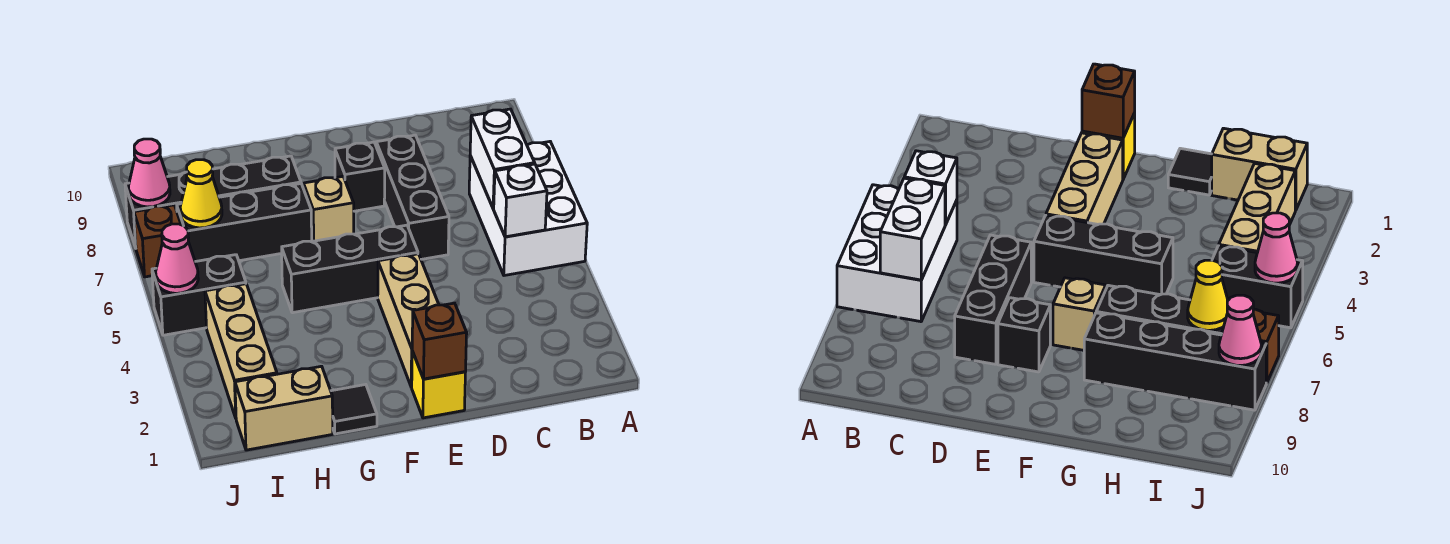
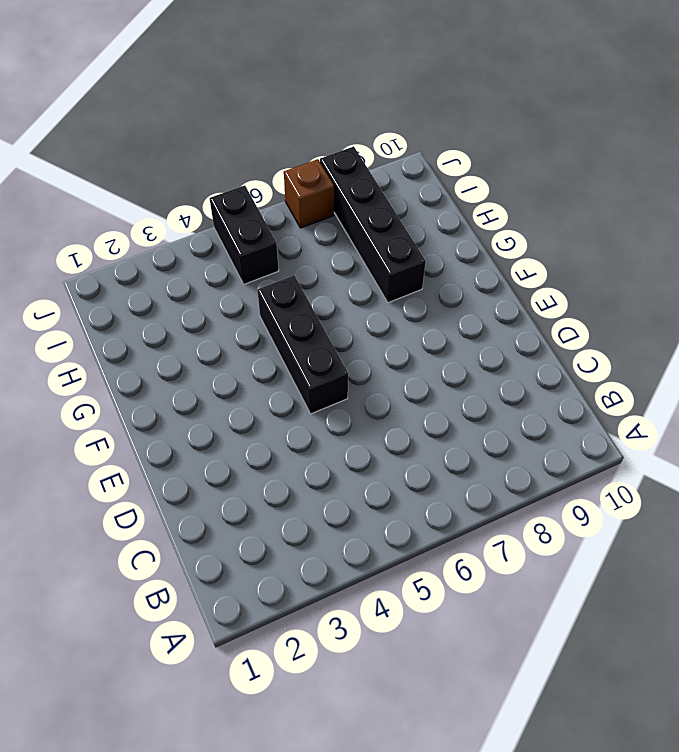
none -> white 2x3 brick [469,142,587,275]
none -> black 1x3 brick [376,135,449,259]
none -> yellow 1x1 brick [412,351,465,418]

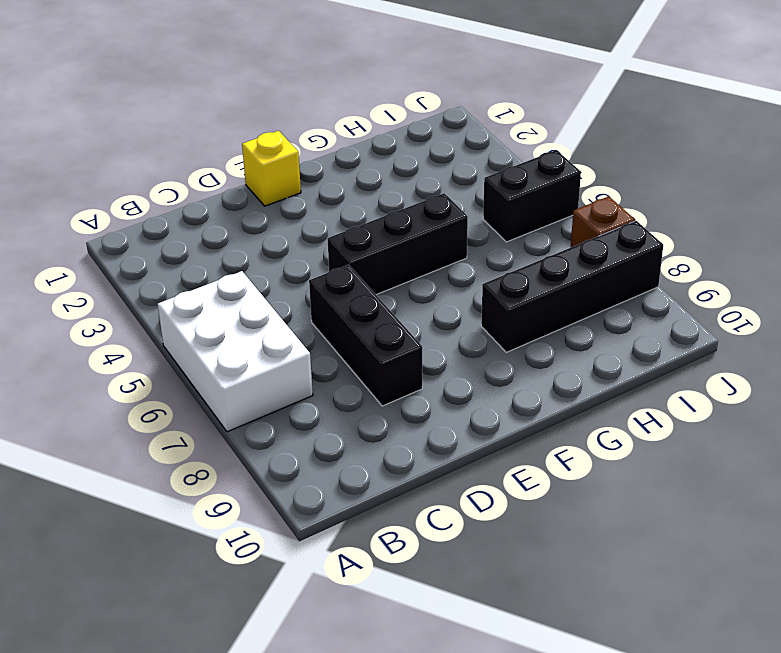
none -> tan 1x3 brick [378,254,439,387]
none -> black 1x1 brick [335,142,385,211]
none -> tan 1x1 brick [303,176,354,241]

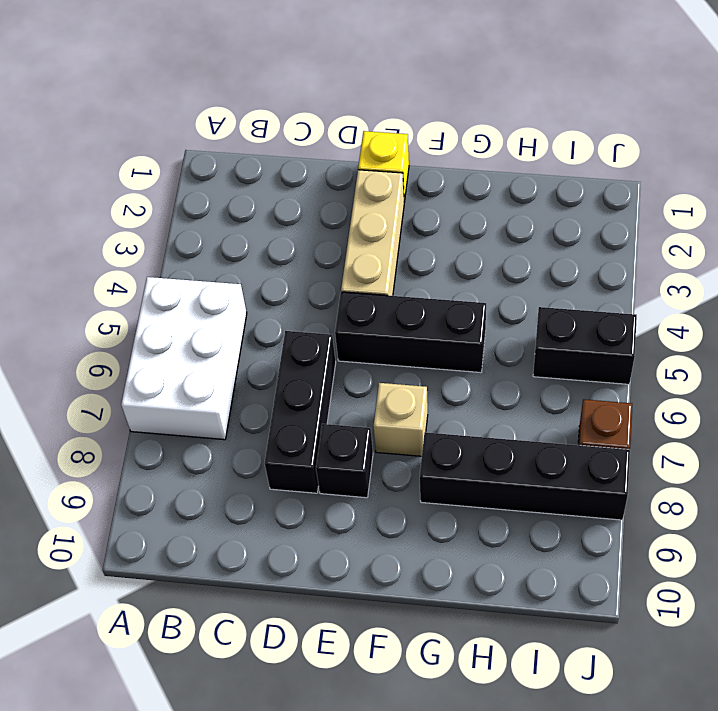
none -> black 1x1 tile [331,385,377,434]
none -> black 1x3 brick [177,184,312,262]
none -> tan 1x2 brick [235,366,333,450]

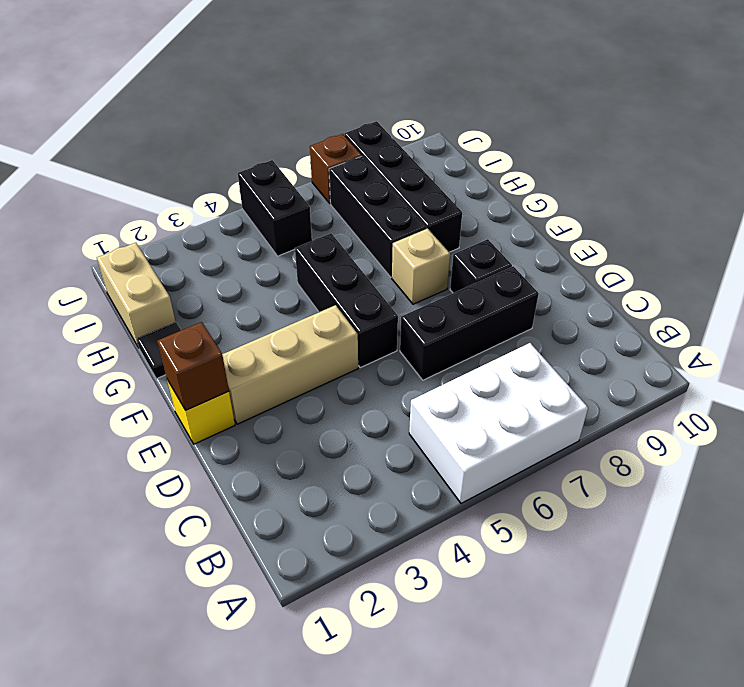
none -> tan 1x3 brick [205,284,277,418]
none -> white 1x1 brick [494,164,547,237]
none -> white 1x2 brick [470,109,535,208]

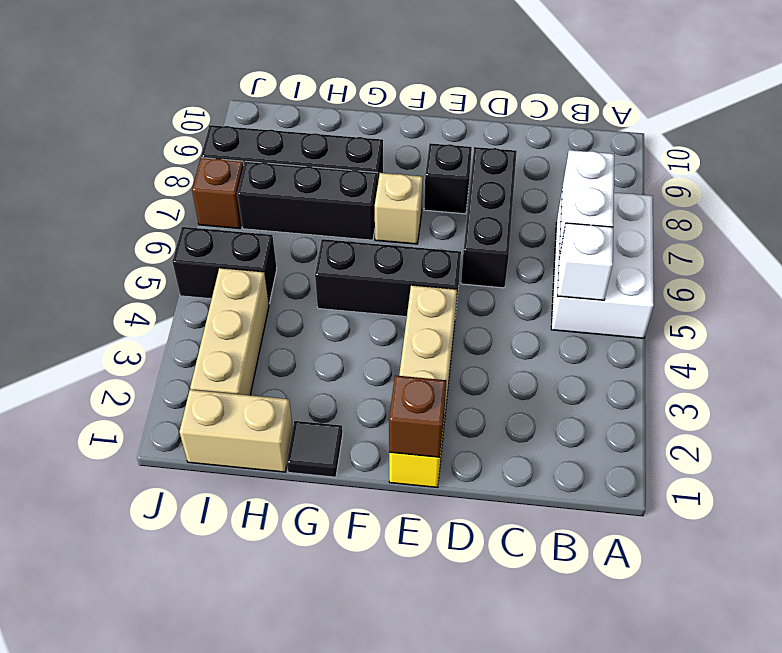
none -> yellow 1x1 cone [180,160,222,228]
none -> pink 1x1 cone [156,224,198,293]
none -> pink 1x1 cone [129,139,170,207]

